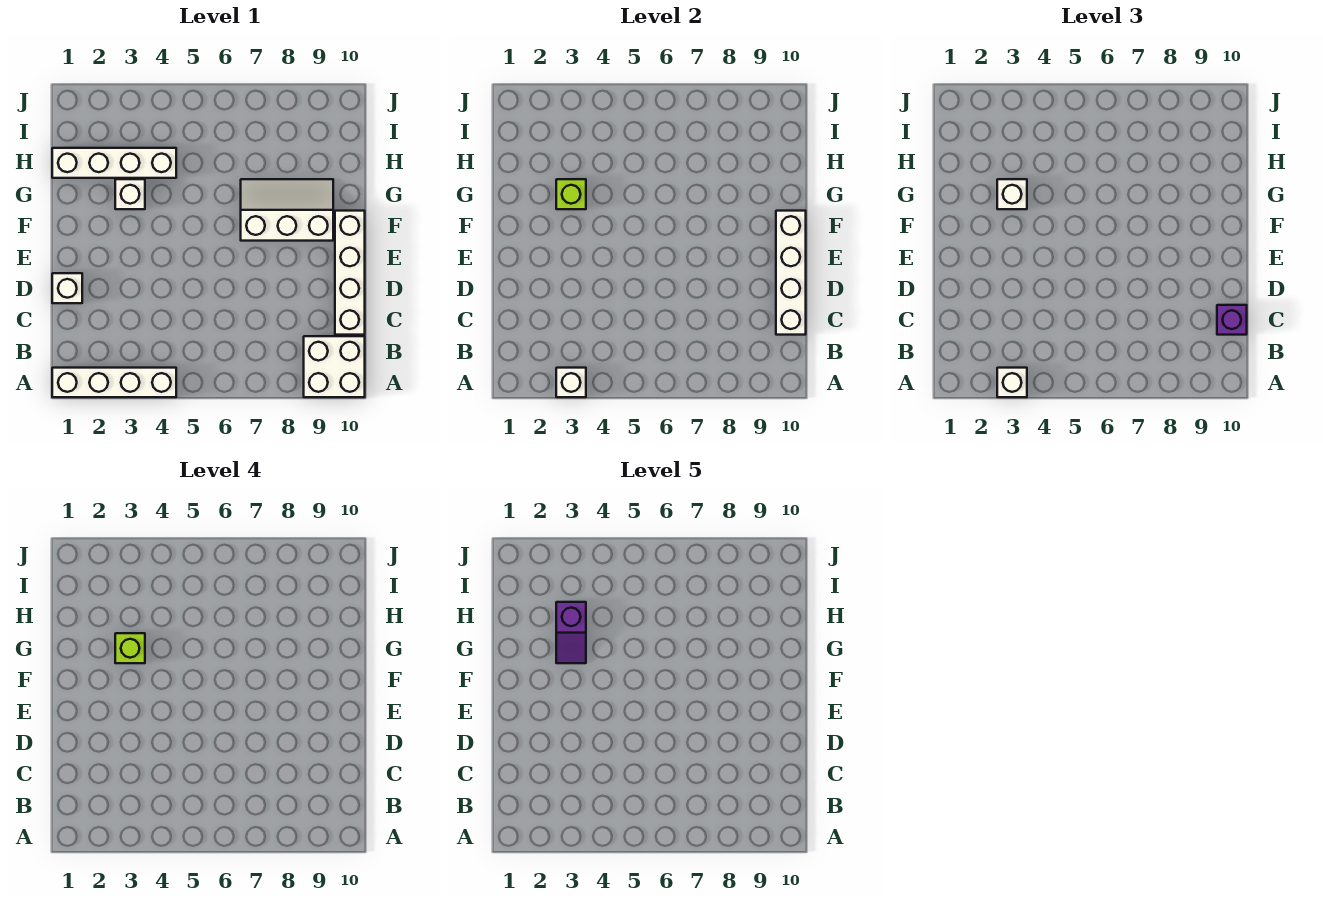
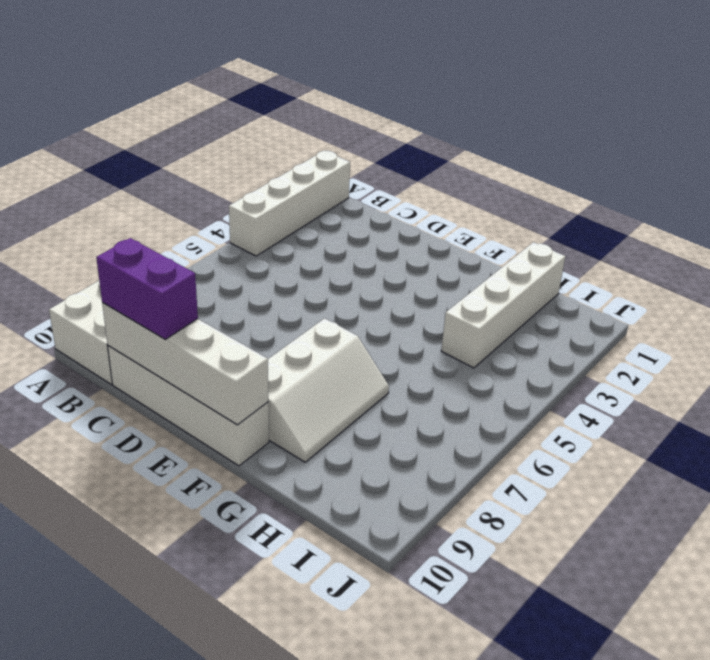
purple 1x2 brick [96,238,198,339] -> purple 1x1 brick [1217,305,1247,335]
none -> white 1x1 brick [52,273,82,303]
none -> white 1x1 brick [115,179,145,209]
none -> white 1x1 brick [556,368,586,397]

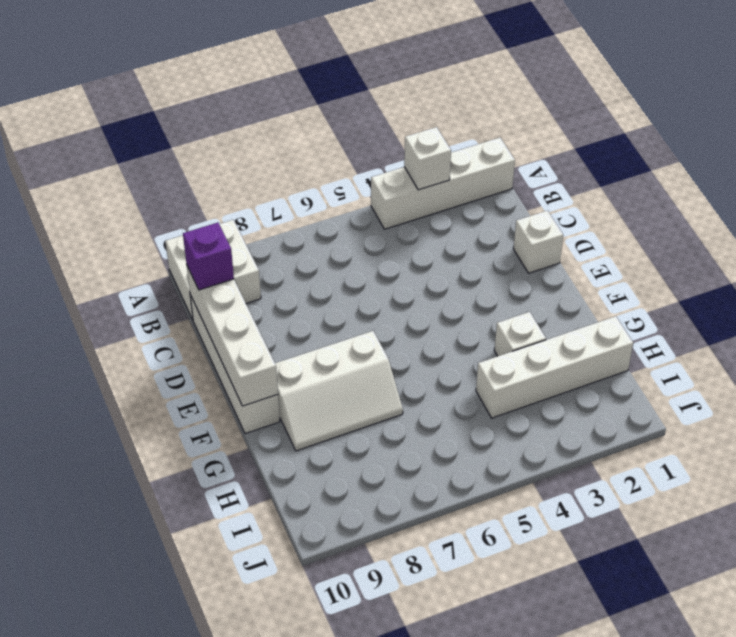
none -> lime 1x1 brick [556,179,586,209]
none -> white 1x1 brick [997,368,1027,397]
none -> white 1x1 brick [997,179,1027,209]

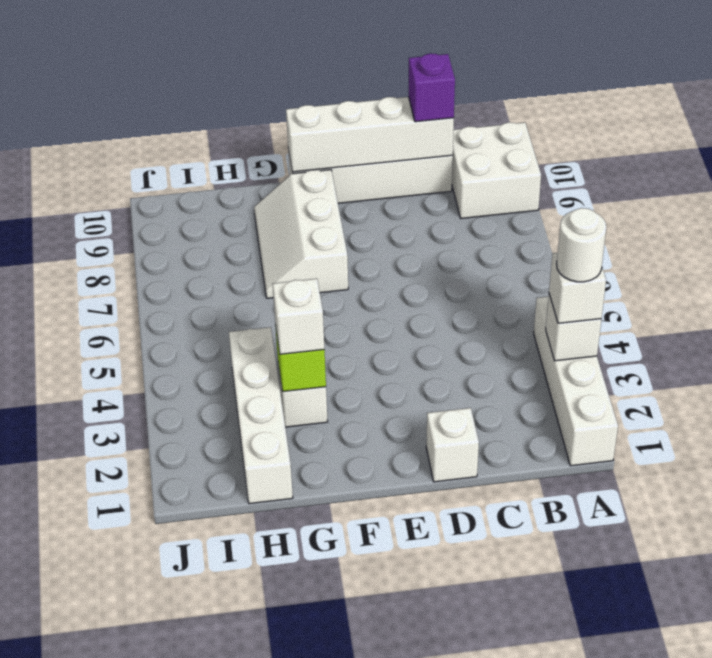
white 1x1 round brick [557,208,606,282] -> none
none -> lime 1x1 brick [115,633,145,663]
none -> purple 1x2 slope [556,602,586,663]

